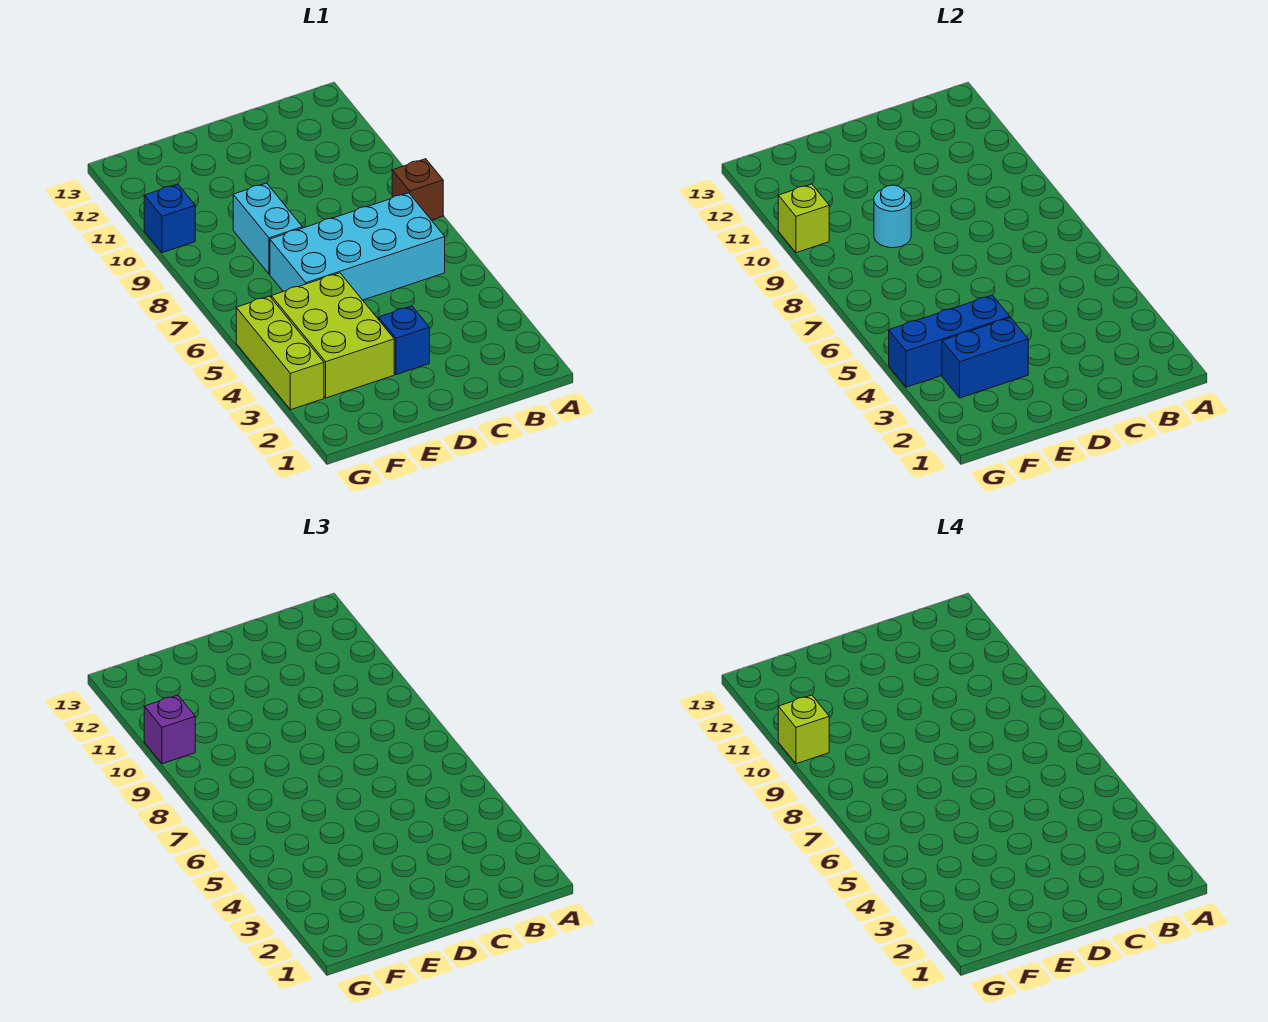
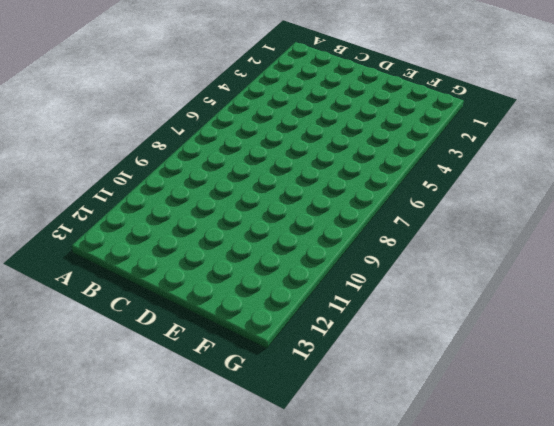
none -> brown 1x1 brick [392,159,443,220]
none -> cyan 2x4 brick [270,193,445,300]
none -> blue 1x1 brick [379,306,430,375]

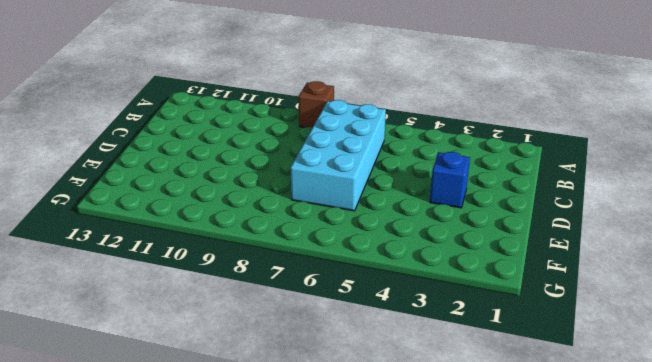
none -> lime 2x3 brick [271,273,394,398]
none -> cyan 1x2 brick [233,183,303,274]
none -> lime 1x3 brick [236,296,324,410]

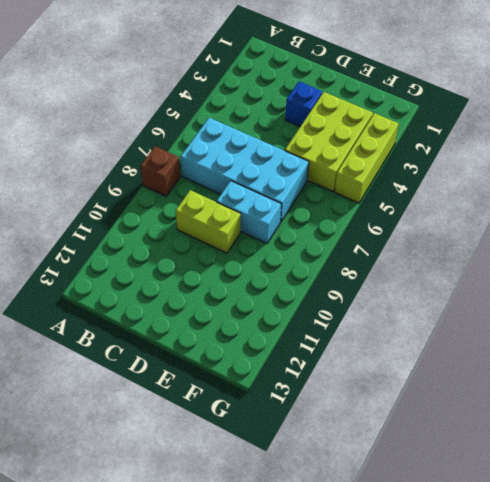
lime 1x2 brick [176,190,241,253] -> none
cyan 1x2 brick [217,181,281,243] -> cyan 1x2 brick turned to [233,183,303,274]
none -> blue 1x1 brick [144,184,195,253]
none -> blue 1x2 brick [942,318,1028,398]
none -> blue 1x3 brick [889,295,1010,387]

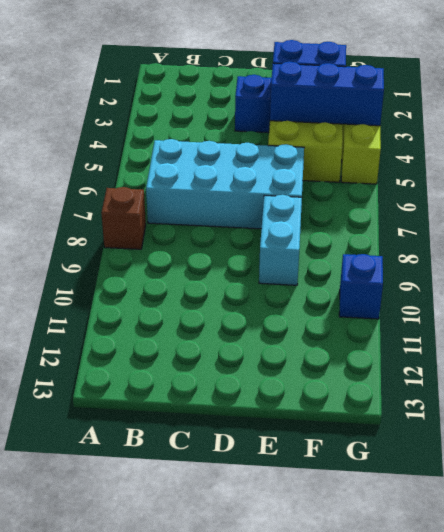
none -> cyan 1x1 round brick [874,185,911,248]
none -> lime 1x1 brick [778,184,829,253]
none -> purple 1x1 brick [144,695,195,764]

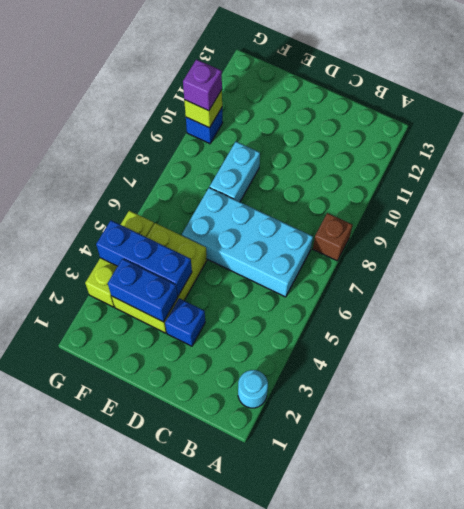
cyan 1x1 round brick [238,370,268,408] -> cyan 1x1 round brick moved to [874,185,911,248]
none -> lime 1x1 brick [778,695,829,764]

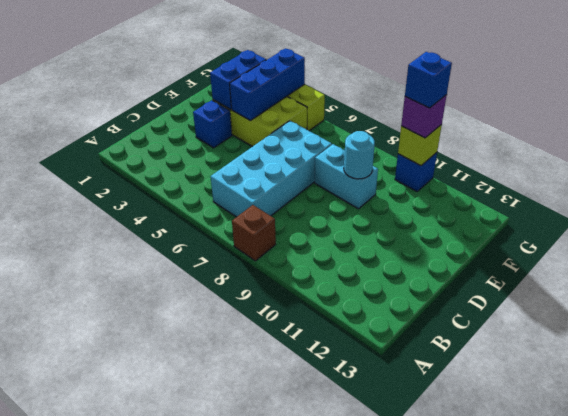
blue 1x1 brick [405,52,452,108] -> lime 1x1 brick [778,695,829,764]

